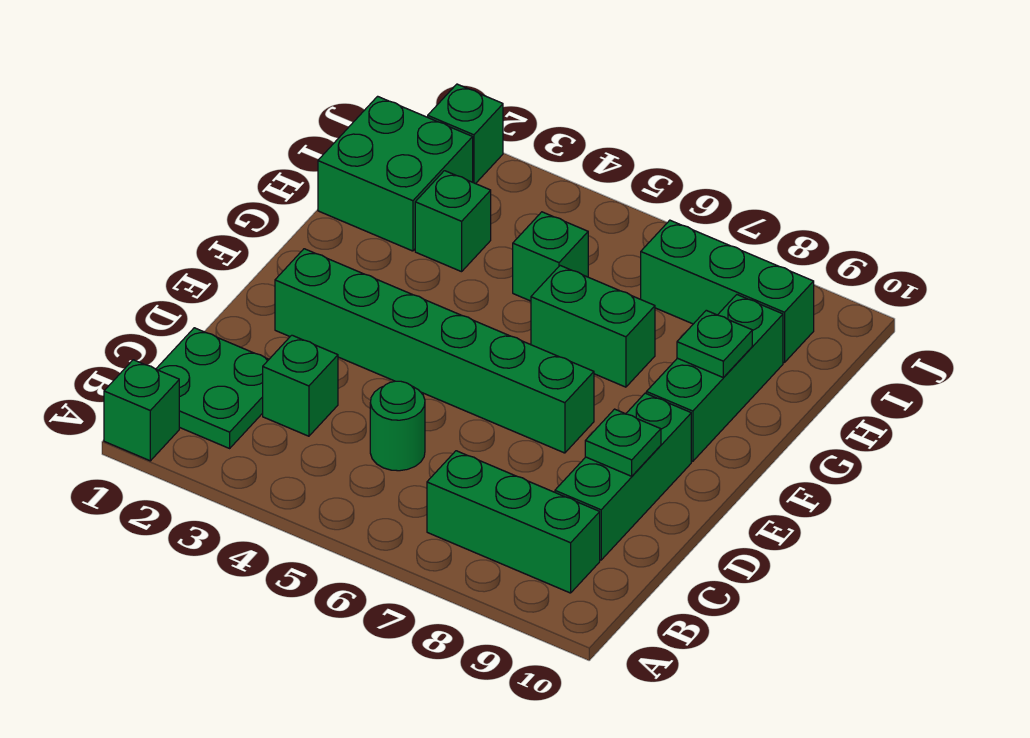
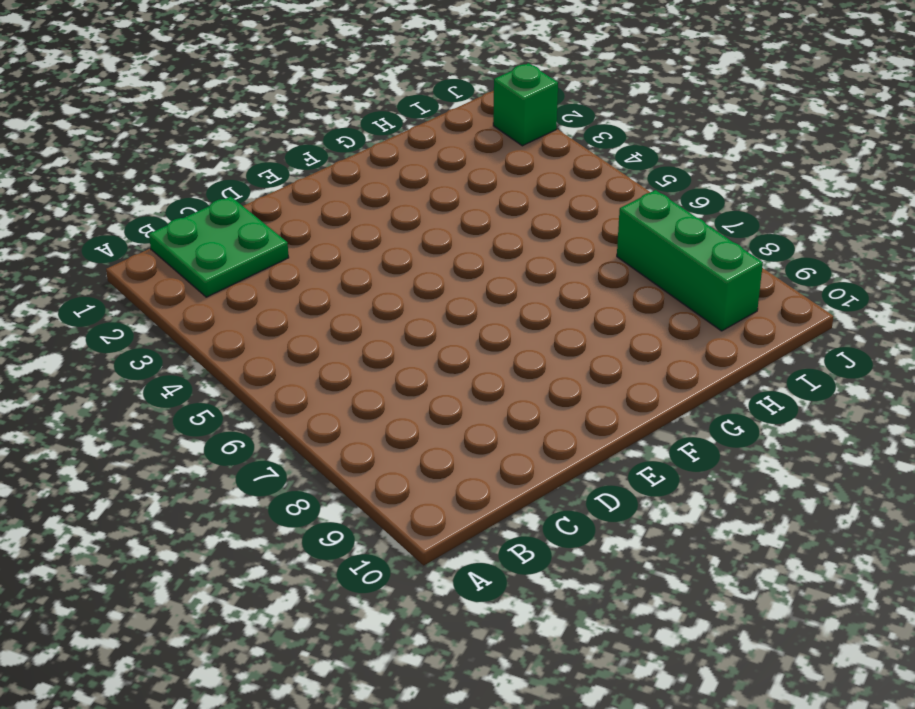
none -> green 1x1 brick [104,360,179,461]
none -> green 1x3 brick [427,451,600,593]
none -> green 1x1 brick [263,335,338,436]

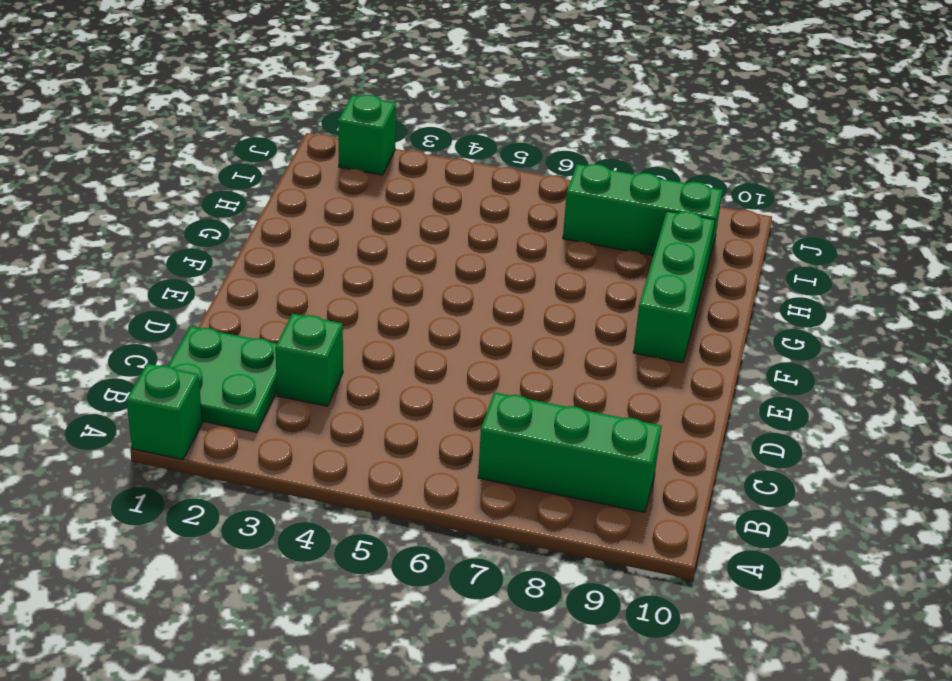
none -> green 1x1 round brick [370,381,425,471]
none -> green 1x3 brick [555,393,691,560]
none -> green 1x6 brick [275,249,594,453]

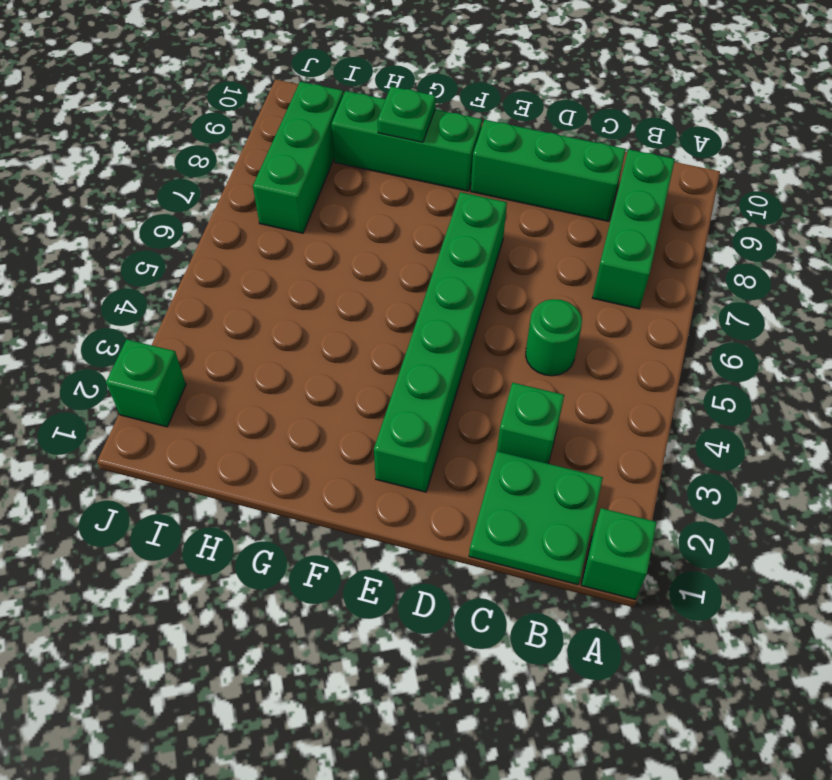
none -> green 1x2 brick [531,266,655,387]
none -> green 2x2 brick [318,96,473,251]
none -> green 1x1 brick [415,171,491,272]

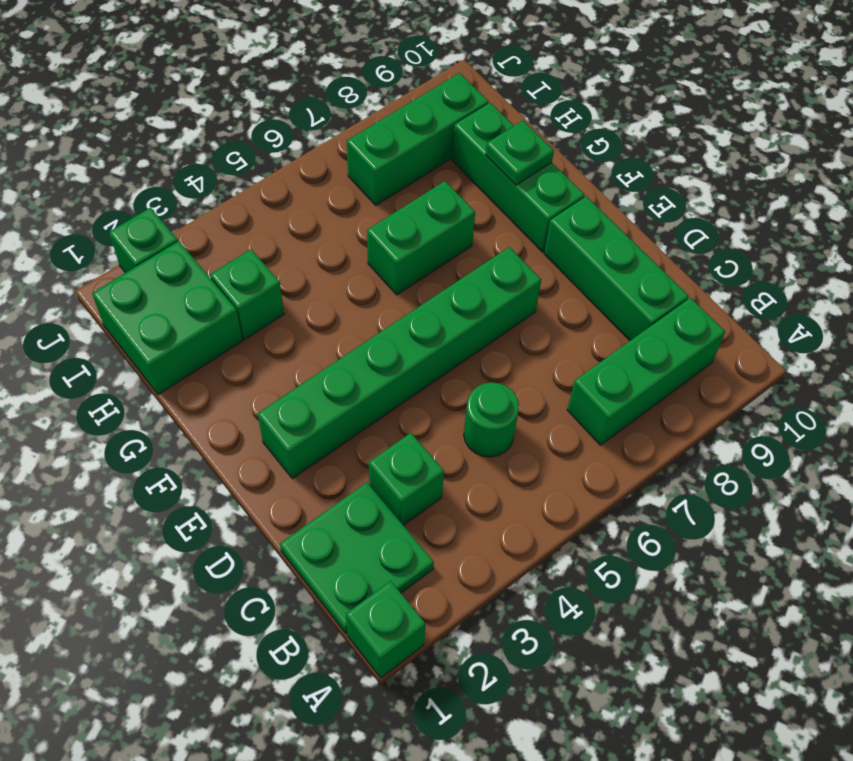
none -> green 1x1 brick [513,212,588,301]
none -> green 1x1 plate [585,409,661,476]

